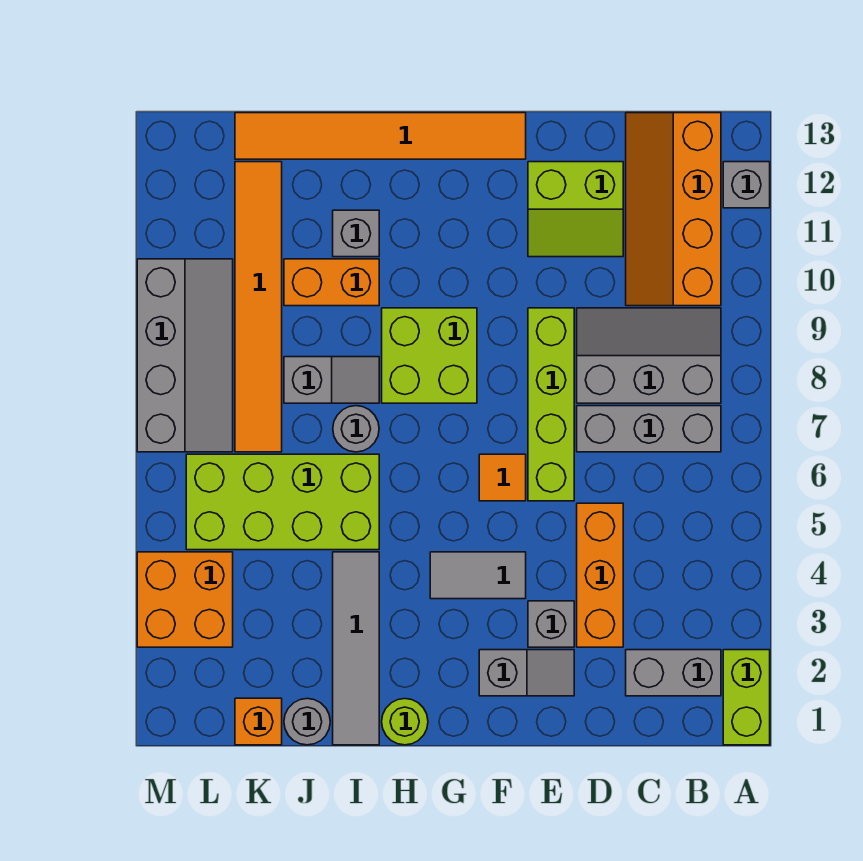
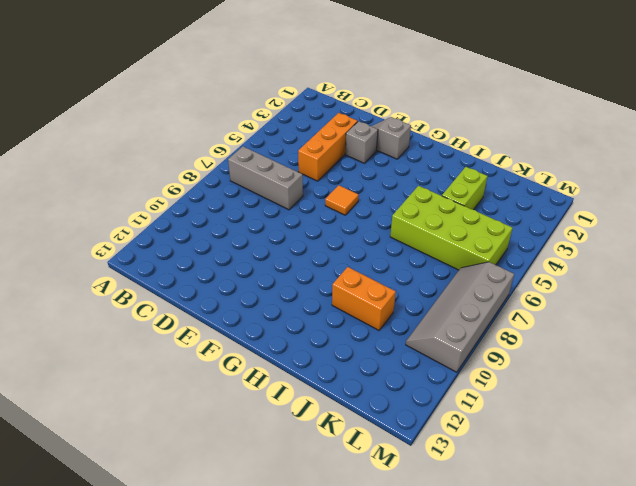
lime 1x2 brick [442,167,487,210] -> lime 1x2 brick moved to [723,650,770,745]
none -> grey 1x1 brick [723,162,770,208]
none -> grey 1x2 brick [626,650,721,696]
none -> grey 2x3 slope [577,308,721,403]

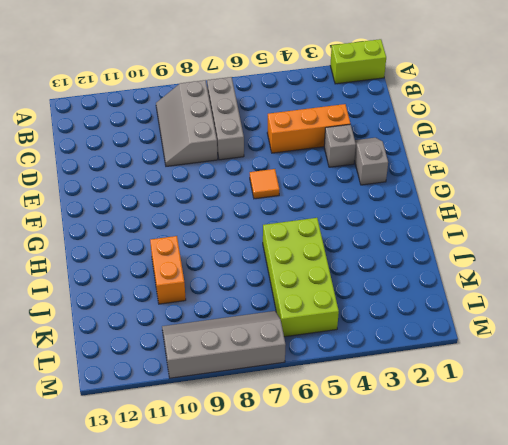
none -> grey 1x1 brick [723,162,770,208]
none -> grey 1x2 brick [626,650,721,696]
none -> orange 2x4 slope [626,113,721,306]

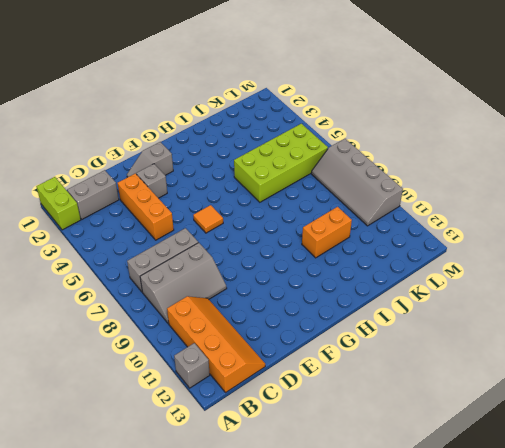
none -> lime 2x2 slope [528,162,623,257]
none -> lime 1x4 brick [528,308,574,501]
none -> grey 1x2 tile [430,552,526,599]

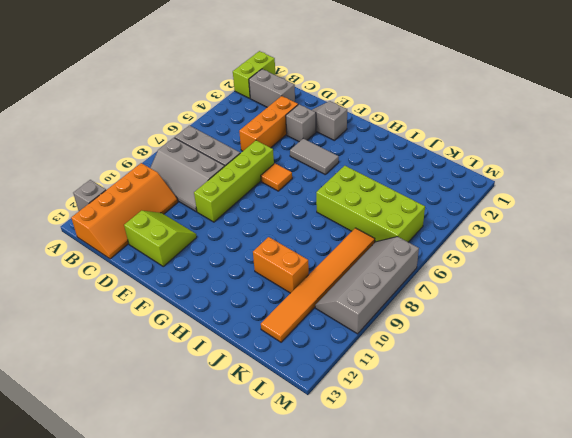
none -> orange 1x6 tile [235,113,526,159]
none -> lime 2x2 brick [382,308,477,403]
none -> lime 1x1 round brick [382,699,428,745]

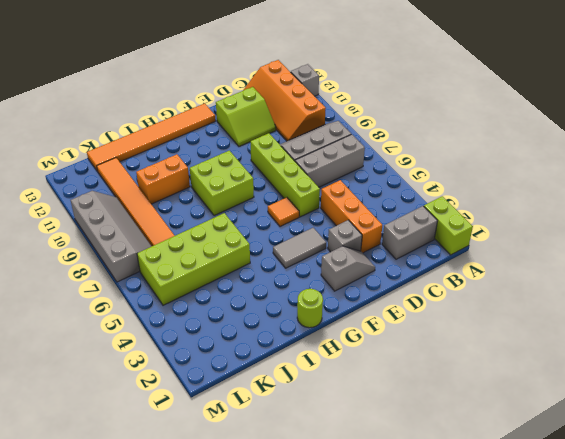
none -> grey 1x4 tile [333,552,379,745]
none -> grey 1x1 round brick [333,406,379,452]
none -> grey 1x2 slope [284,357,379,403]

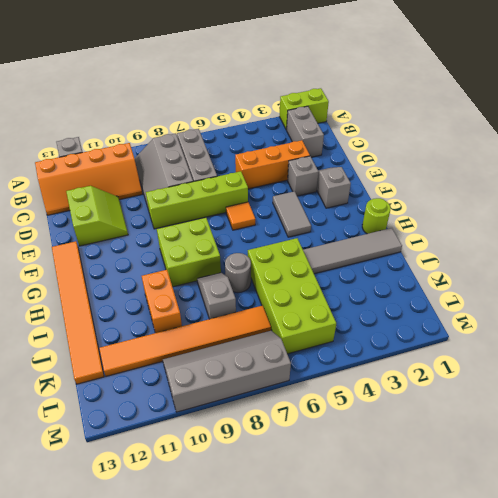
none -> grey 1x1 brick [333,210,379,257]
none -> grey 1x1 round brick [284,699,330,745]
none -> orange 1x1 brick [235,698,282,745]

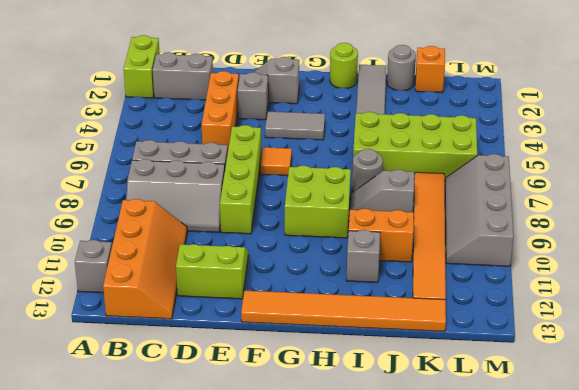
none -> orange 2x2 brick [137,552,233,647]

